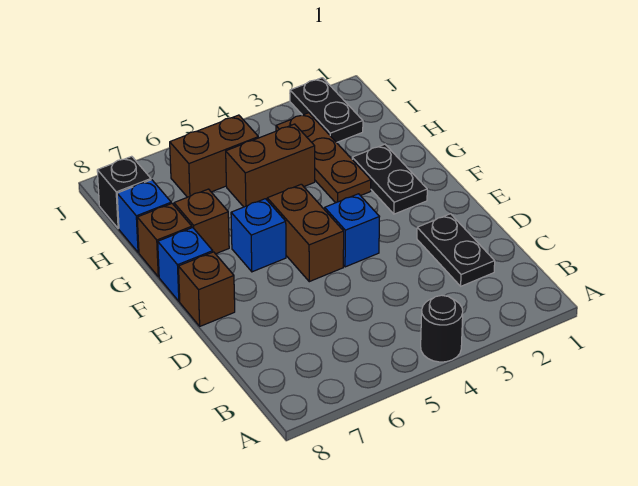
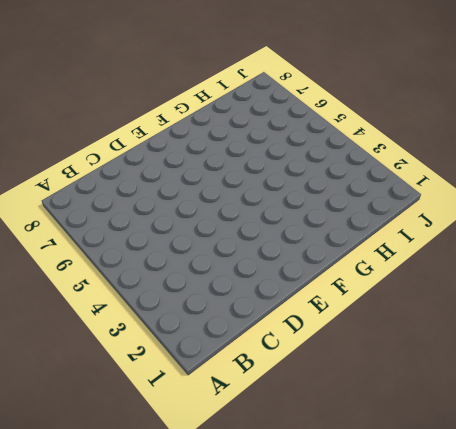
none -> black 1x1 round brick [421,295,463,362]
none -> black 1x2 plate [417,214,495,286]
none -> blue 1x1 brick [325,194,379,267]

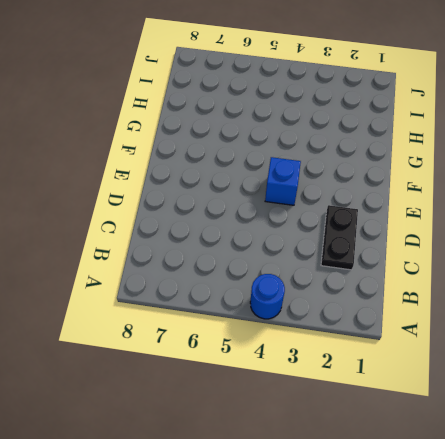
blue 1x1 round brick [250,274,285,319] -> black 1x1 round brick [421,295,463,362]
none -> brown 1x2 brick [267,184,344,282]
none -> brown 1x1 brick [178,252,235,326]
none -> black 1x2 plate [352,144,427,214]

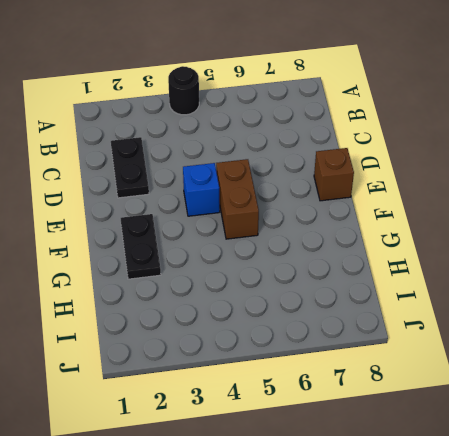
none -> blue 1x1 brick [231,199,286,272]
none -> blue 1x1 brick [158,228,213,301]
none -> brown 1x3 plate [276,113,371,203]

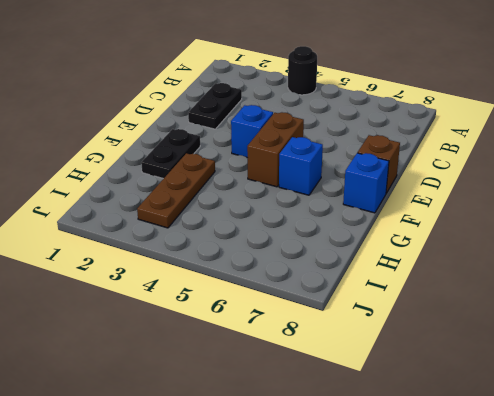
none -> brown 1x1 brick [174,189,229,254]
none -> brown 1x1 brick [137,203,192,277]
none -> brown 1x2 brick [226,124,315,207]

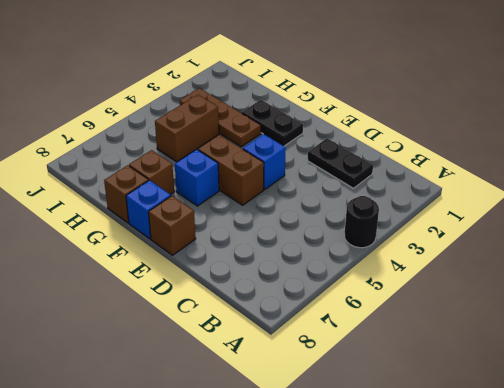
none -> blue 1x1 brick [117,180,171,252]
none -> black 1x2 plate [290,78,363,143]
none -> brown 1x2 brick [170,115,258,197]

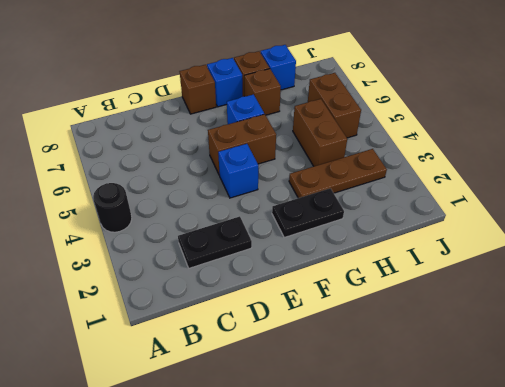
none -> black 1x2 plate [290,78,363,143]
none -> black 1x1 brick [97,156,151,229]

